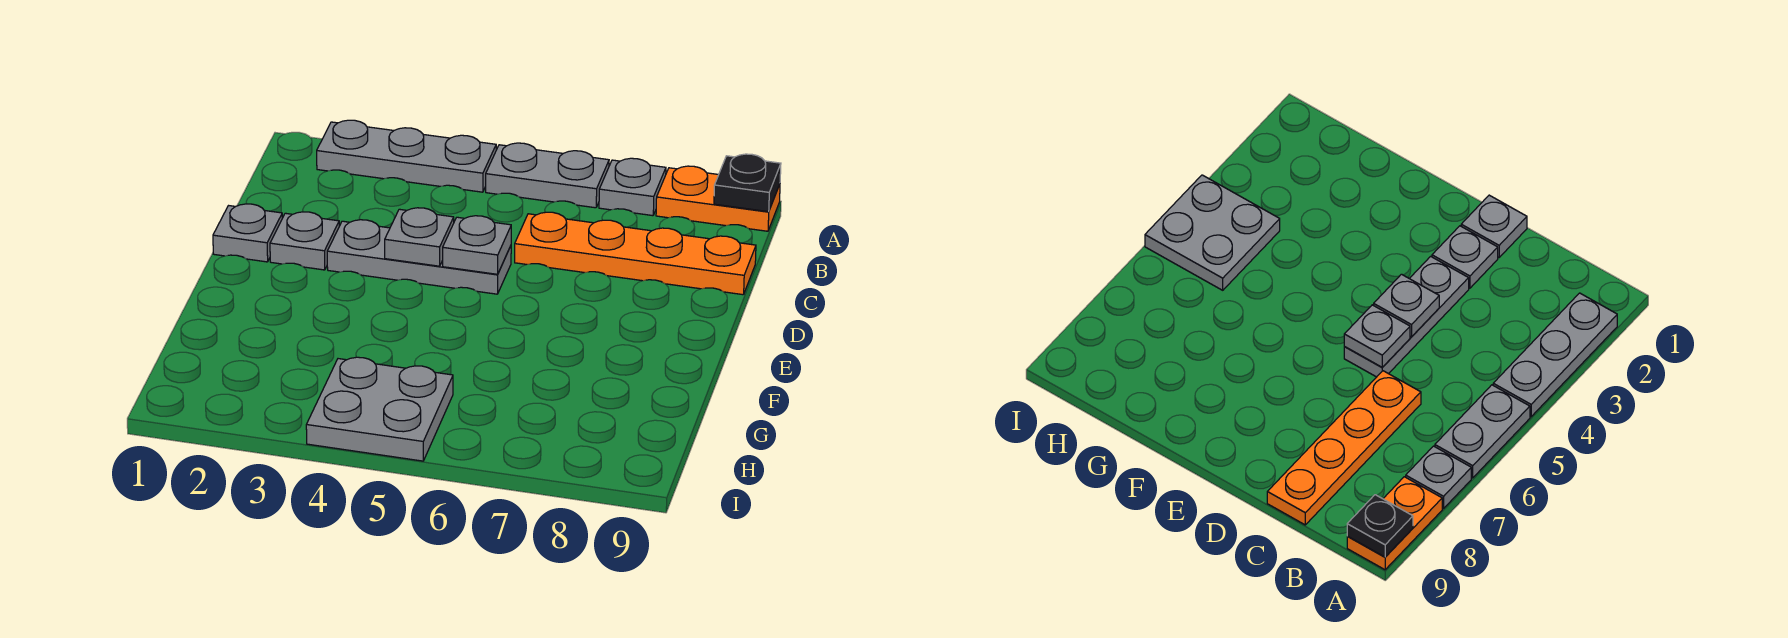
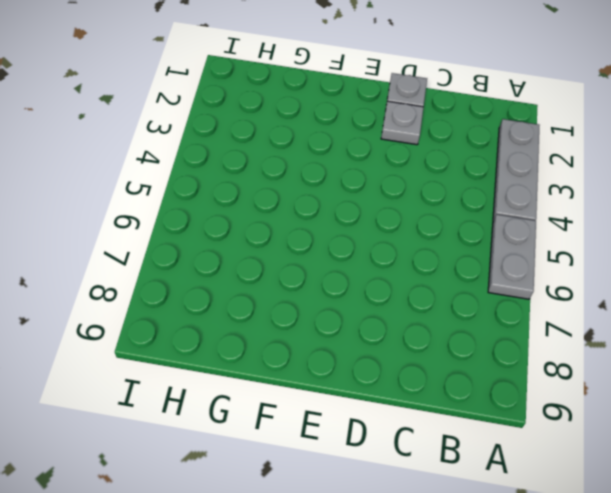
none -> grey 1x1 plate [599,158,666,216]
none -> orange 1x2 plate [656,166,780,231]
none -> orange 1x4 plate [515,212,756,295]

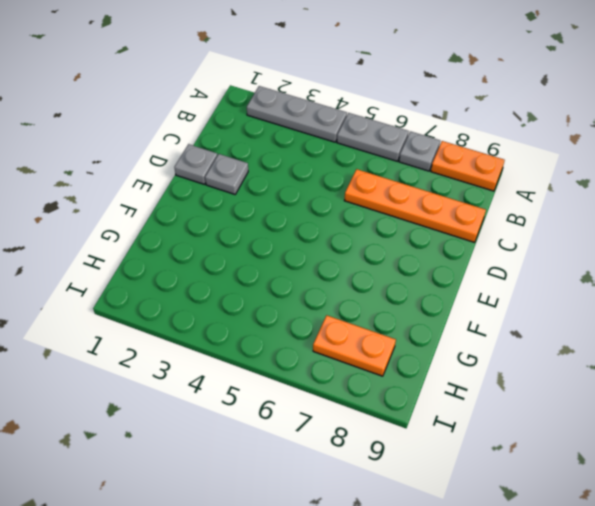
orange 1x2 plate [313,315,396,376] -> none
none -> grey 1x3 plate [327,220,511,294]
none -> grey 2x2 plate [306,357,453,461]
none -> black 1x1 plate [714,154,781,212]

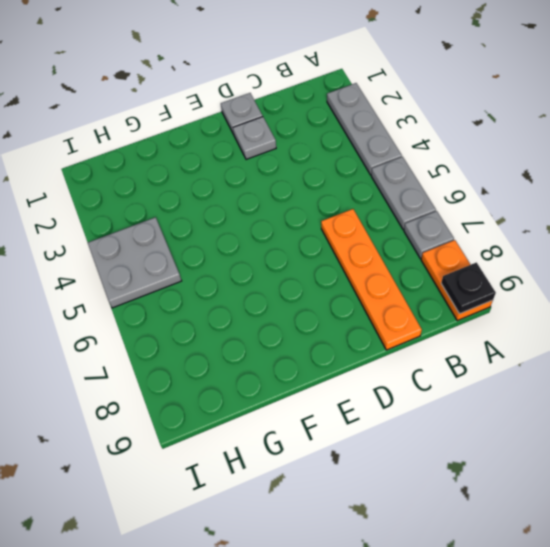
none -> grey 1x3 plate [327,220,511,294]
none -> grey 1x1 plate [385,208,454,266]
none -> grey 1x1 plate [443,216,511,274]

